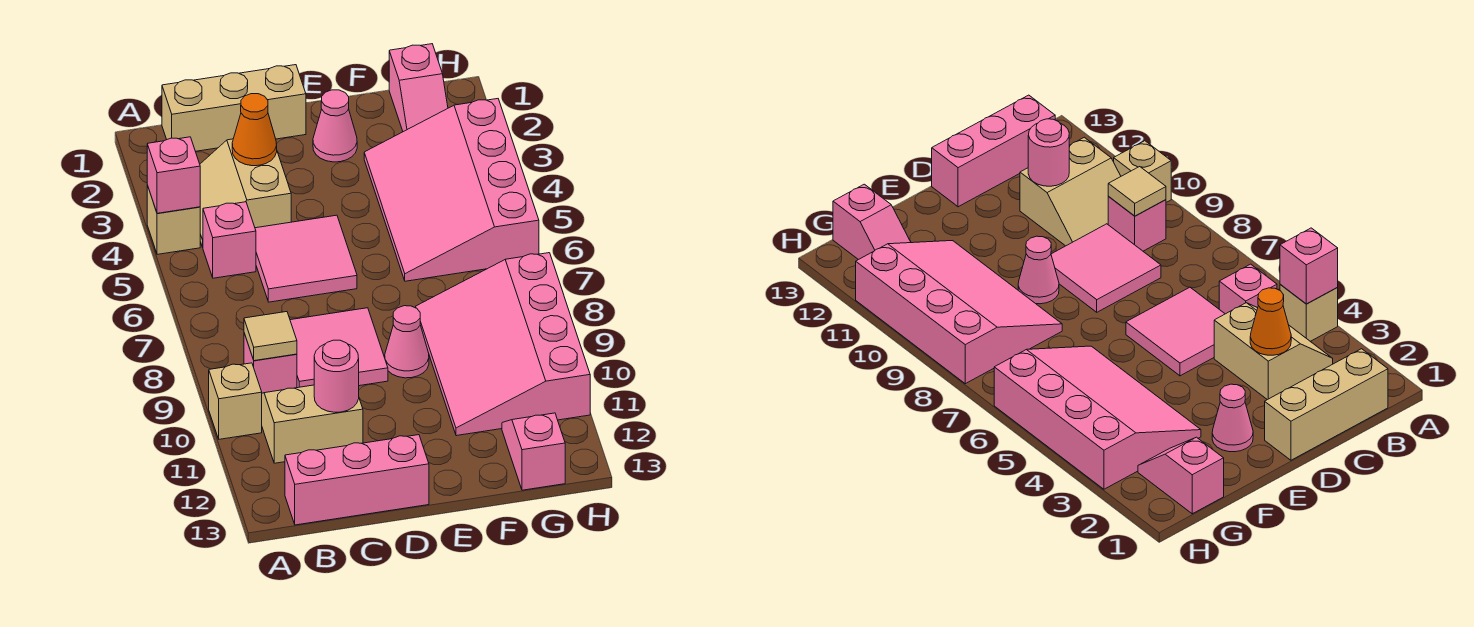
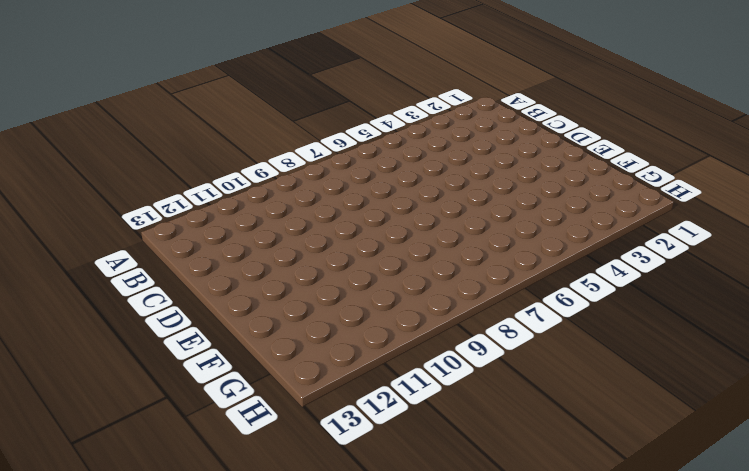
none -> tan 1x1 brick [147,185,200,254]
none -> tan 1x1 brick [209,363,262,439]
none -> tan 1x3 brick [162,65,306,151]

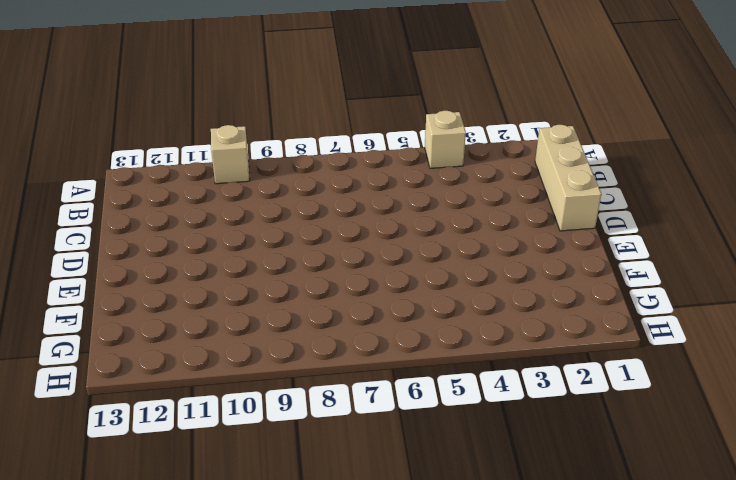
none -> tan 2x2 slope [200,139,291,247]
none -> pink 1x1 brick [203,202,256,278]
none -> pink 1x1 brick [244,333,297,393]

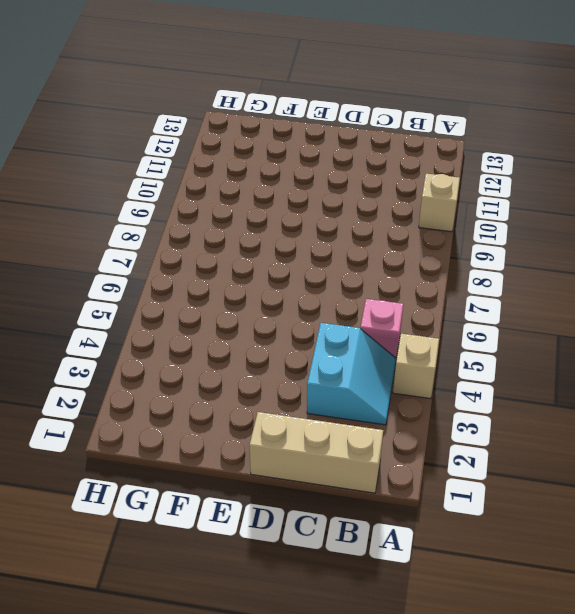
cyan 2x2 slope [307,323,396,425] -> tan 2x2 slope [200,139,291,247]
none -> pink 1x1 brick [244,333,297,393]
none -> tan 2x2 slope [262,385,363,463]
none -> pink 1x3 brick [285,435,429,525]

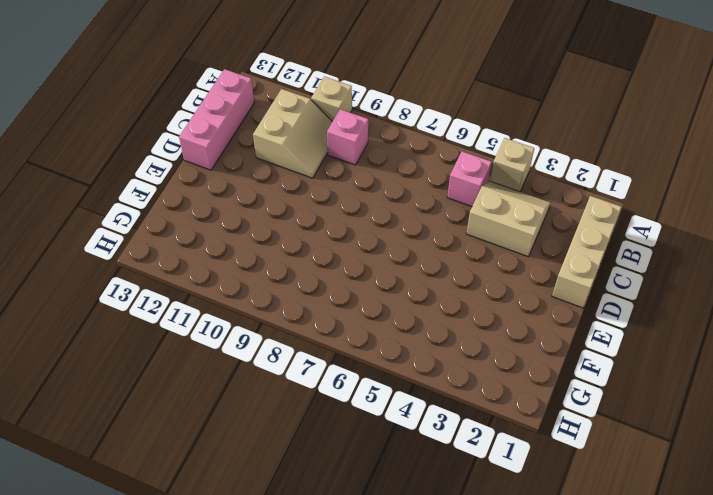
none -> pink 2x2 tile [255,215,357,302]
none -> pink 2x2 tile [290,308,388,388]
none -> pink 1x1 cone [313,90,357,162]

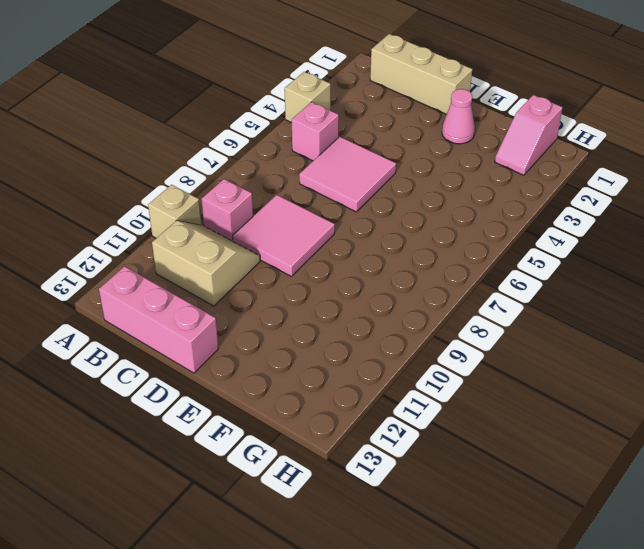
none -> tan 2x2 slope [200,139,291,247]
none -> pink 1x1 cone [385,306,429,378]
none -> pink 3x4 slope [364,99,539,281]

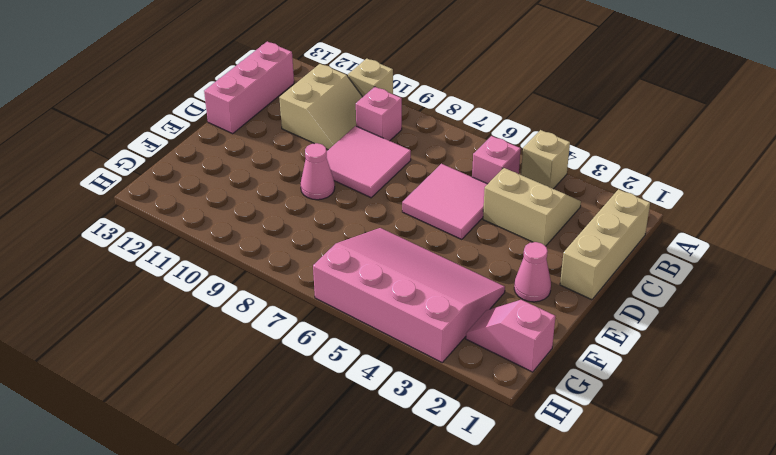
none -> pink 3x4 slope [416,253,590,436]
none -> pink 1x2 slope [502,413,565,490]
none -> pink 1x1 brick [147,137,200,213]

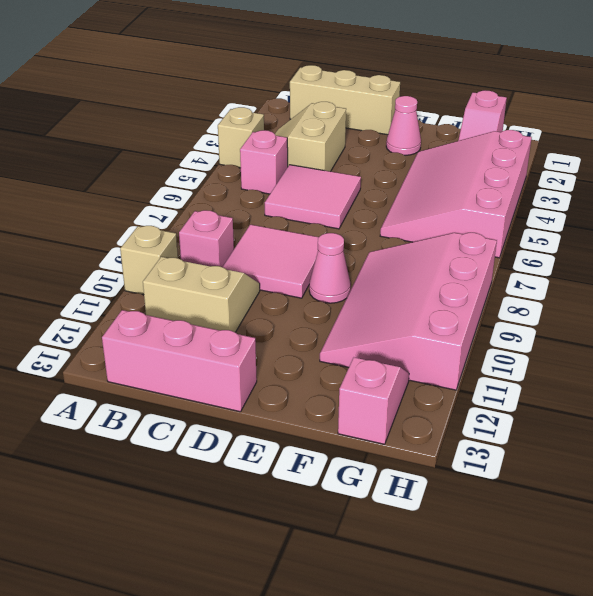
none -> pink 1x1 brick [147,137,200,213]
none -> tan 1x1 tile [244,312,297,361]
none -> orange 1x1 cone [232,94,277,166]

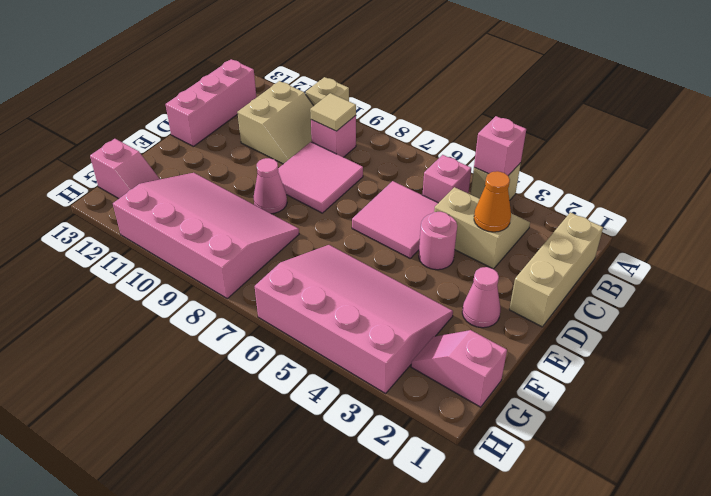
pink 1x1 round brick [419,212,457,270] -> pink 1x1 round brick moved to [314,340,359,412]

